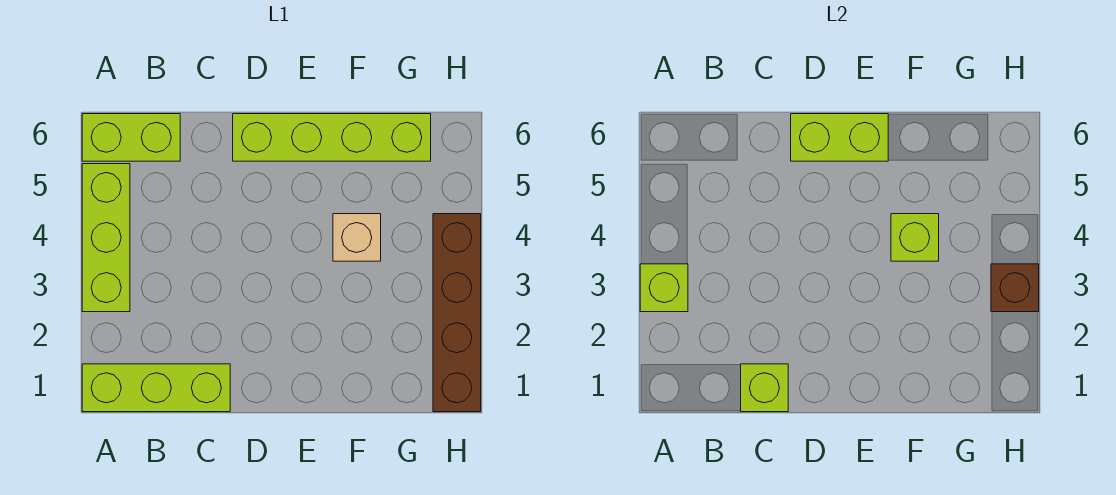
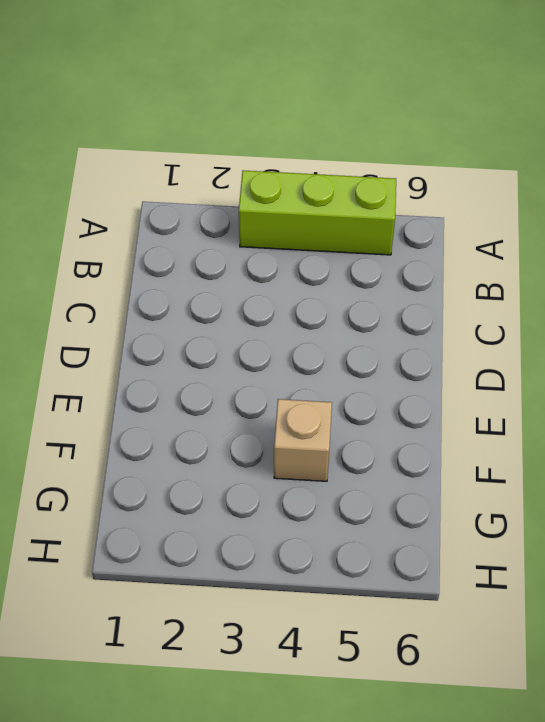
none -> lime 1x3 brick [82,364,230,412]
none -> lime 1x2 brick [82,114,180,161]

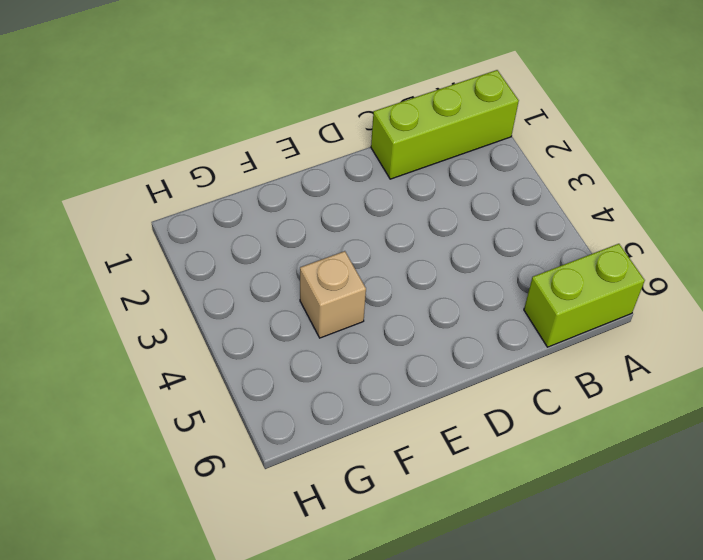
none -> lime 1x3 brick [82,164,130,312]
none -> lime 1x4 brick [233,114,431,161]

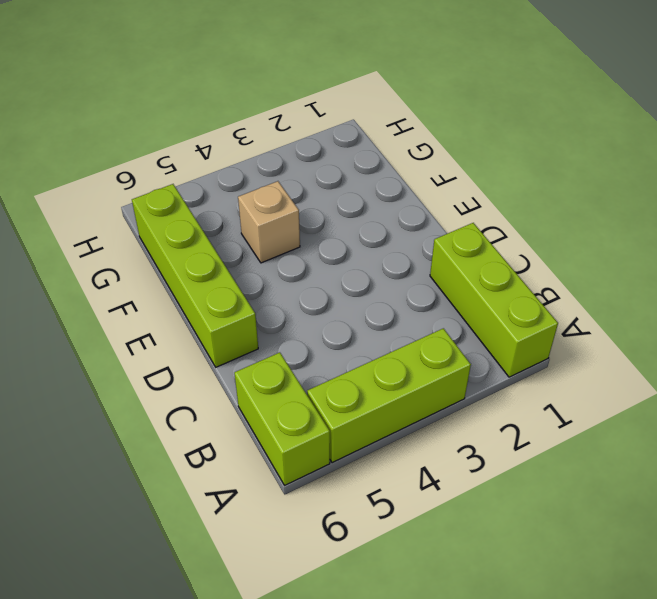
none -> brown 1x4 brick [433,214,481,412]
none -> lime 1x1 brick [640,264,688,312]

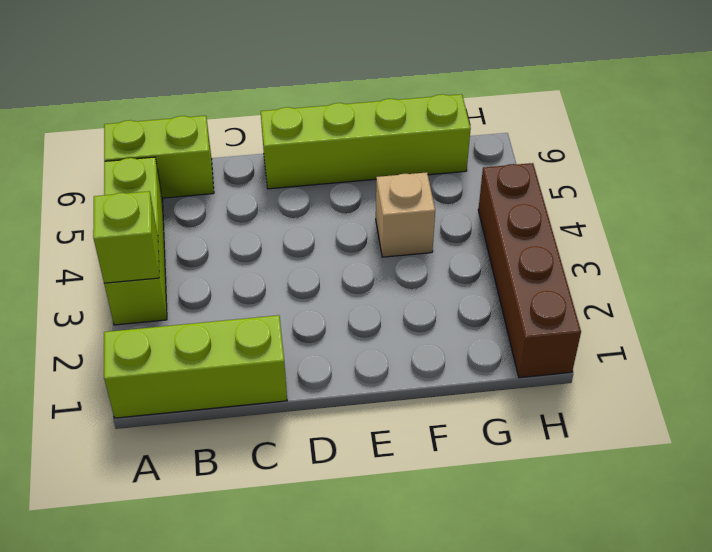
none -> lime 1x1 brick [741,364,788,412]
none -> lime 1x2 brick [791,114,888,161]

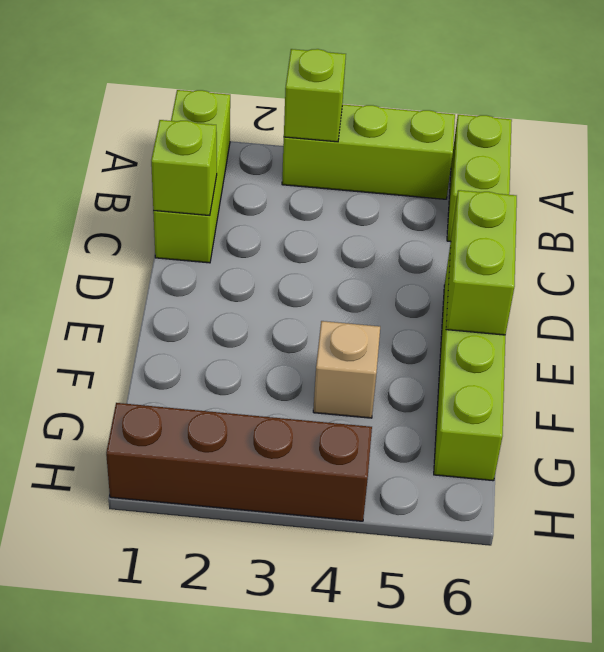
none -> lime 1x1 brick [891,214,939,261]
none -> brown 1x1 brick [991,264,1039,312]

